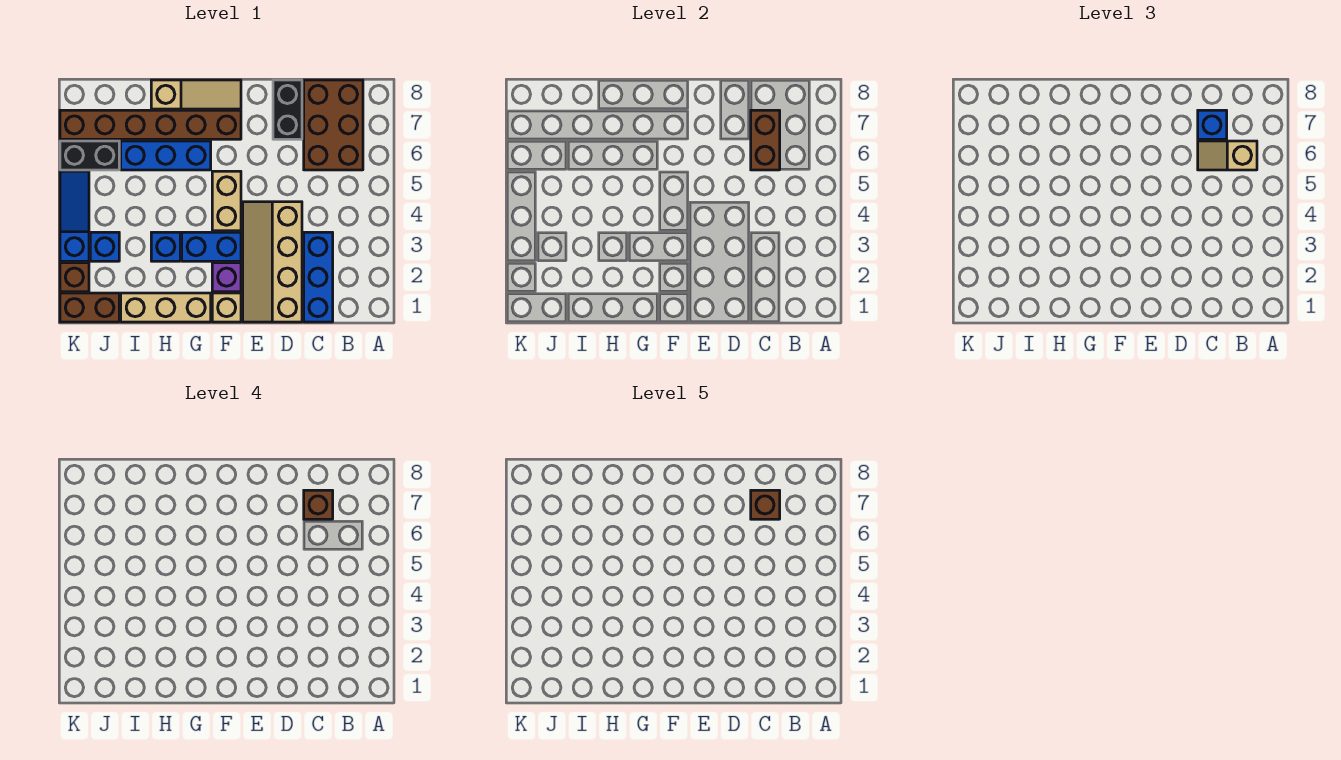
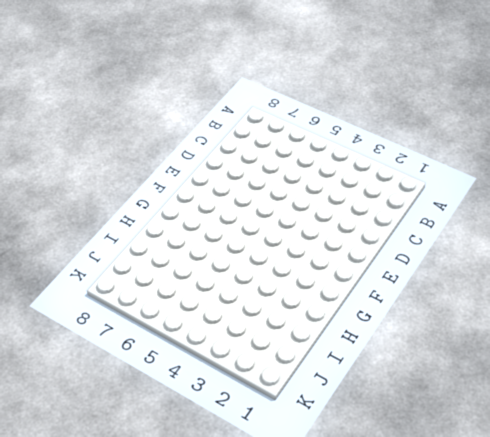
none -> brown 2x3 brick [304,80,363,170]
none -> blue 1x3 brick [304,232,333,322]
none -> tan 2x4 slope [243,202,302,322]

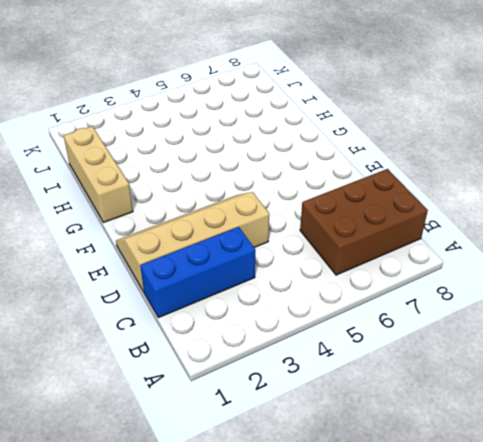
none -> black 1x2 brick [273,80,302,139]
none -> tan 1x1 brick [212,293,241,322]
none -> purple 1x1 brick [212,263,241,292]

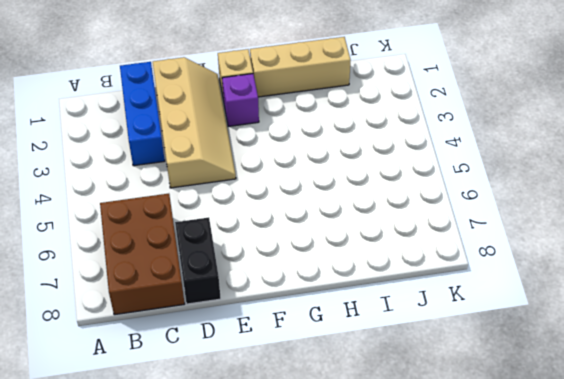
none -> blue 1x2 brick [182,232,241,261]
none -> tan 1x2 brick [212,171,241,231]
none -> brown 1x6 brick [60,110,241,139]

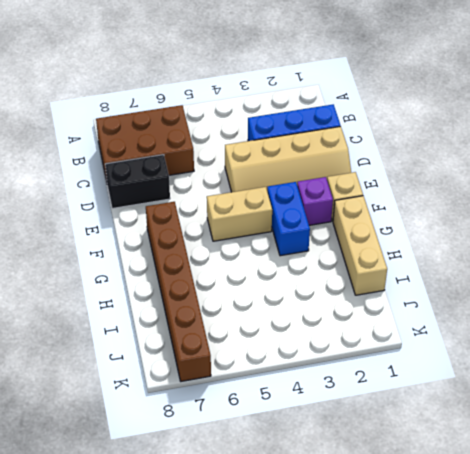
none -> tan 1x3 slope [151,80,241,109]
none -> blue 1x3 brick [121,141,211,170]
none -> blue 1x1 brick [151,232,180,261]

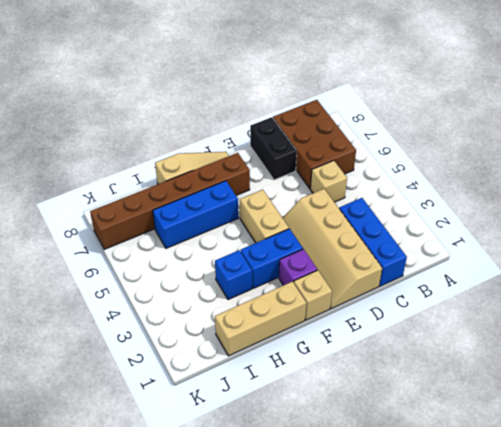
tan 1x1 brick [310,161,347,202] -> none
none -> brown 1x2 brick [60,293,119,322]
none -> blue 1x1 brick [90,232,119,261]
none -> black 1x2 brick [60,141,119,170]

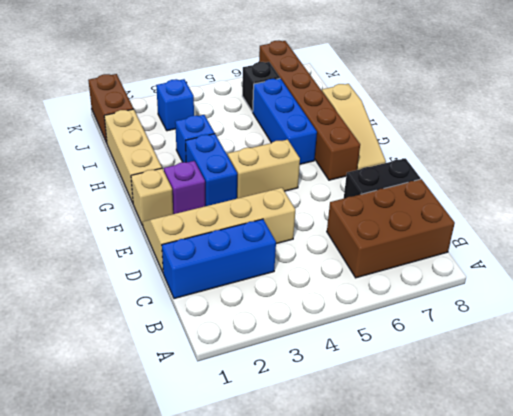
black 1x1 brick [242,62,280,112] -> black 1x2 brick [60,141,119,170]
none -> brown 1x1 brick [60,263,89,292]
none -> blue 1x3 slope [60,171,89,261]
none -> brown 1x2 brick [751,110,780,170]

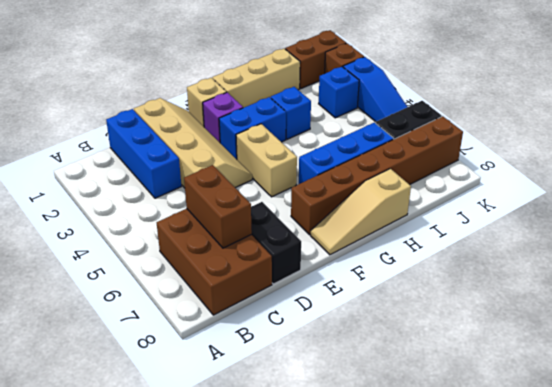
none -> tan 1x2 slope [1198,141,1257,170]
none -> blue 1x1 brick [1198,110,1227,139]
none -> brown 1x1 brick [304,490,333,519]

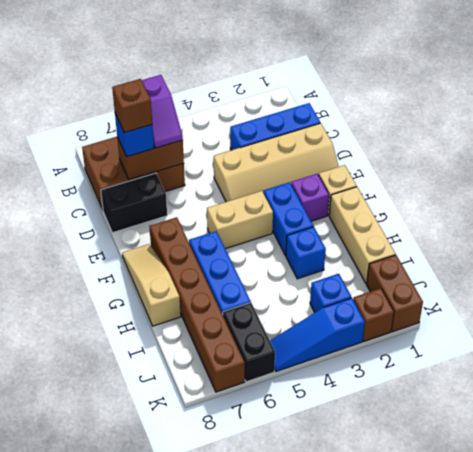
purple 1x2 slope [142,75,183,148] -> tan 1x2 slope [1198,141,1257,170]
none -> brown 1x1 brick [751,490,780,519]

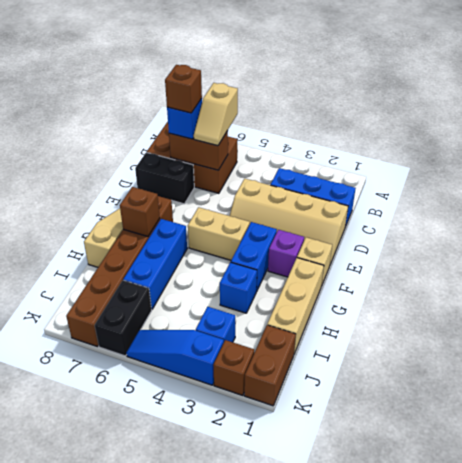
brown 1x1 brick [120,187,160,236] -> brown 1x1 brick moved to [751,490,780,519]

